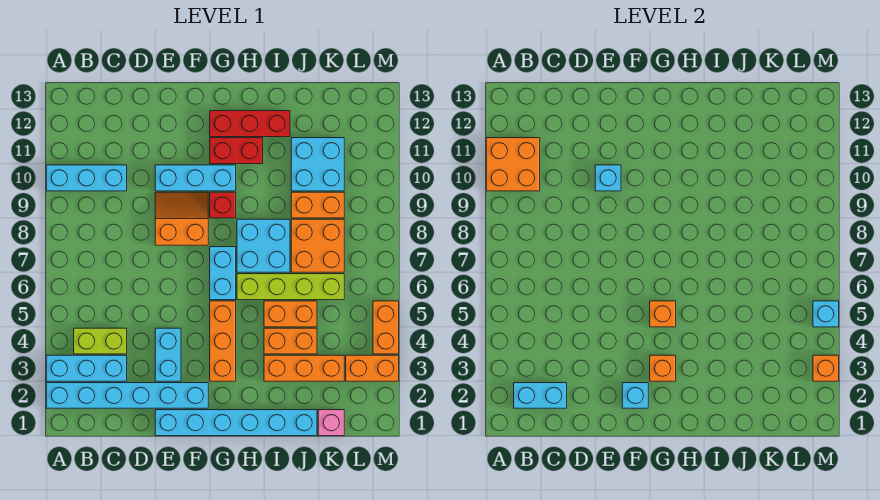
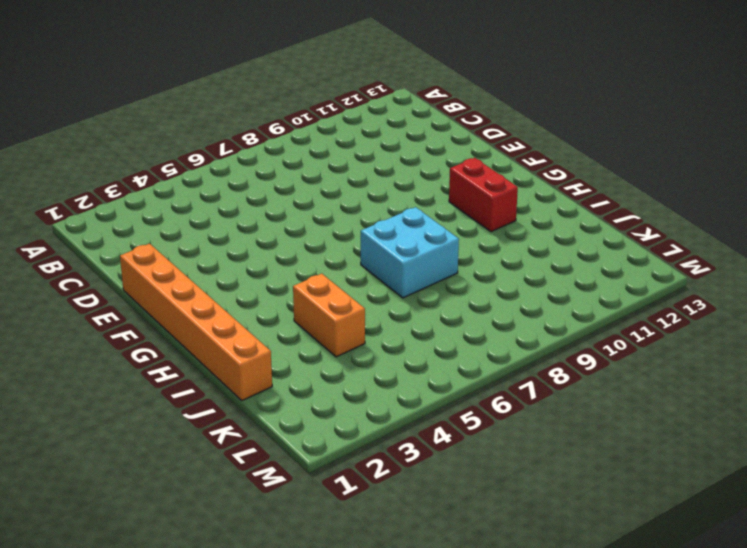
orange 1x6 brick [120,244,272,401] -> cyan 1x6 brick [155,410,317,436]
none -> cyan 1x6 brick [46,383,208,408]
none -> cyan 1x3 brick [46,355,127,381]
none -> cyan 1x3 brick [46,165,127,191]
none -> lime 1x2 brick [74,328,127,354]

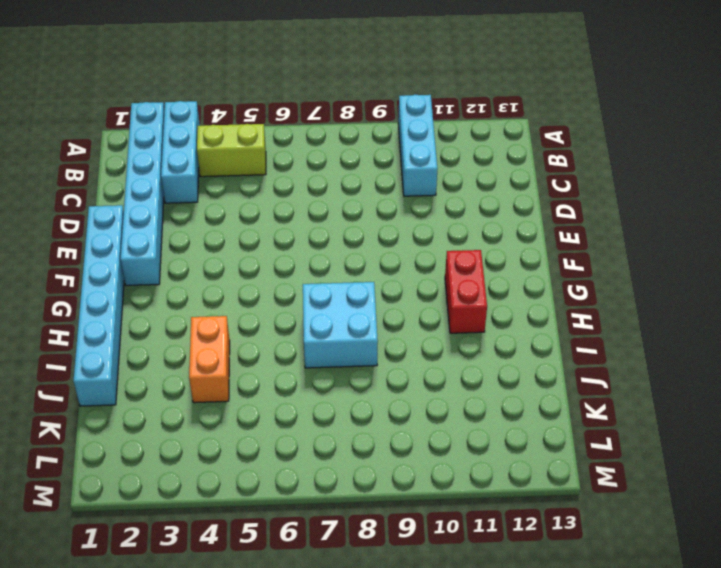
lime 1x2 brick [197,124,266,177] -> lime 1x2 brick turned to [74,328,127,354]
none -> cyan 1x2 brick [155,328,181,381]
none -> orange 2x2 slope [155,192,208,245]
none -> cyan 1x3 brick [155,165,236,191]
none -> orange 1x3 brick [210,301,236,381]

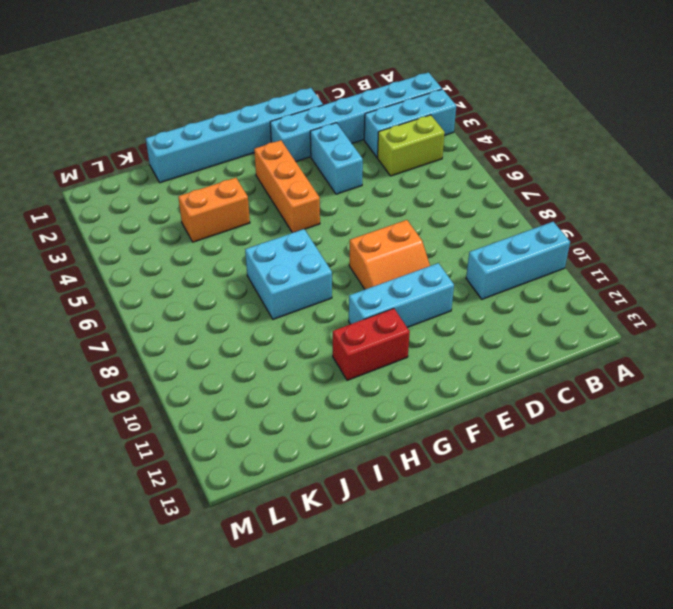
none -> cyan 1x2 brick [210,247,236,300]
none -> red 1x1 brick [210,192,236,218]
none -> red 1x3 brick [210,111,290,137]
none -> lime 1x4 brick [237,274,344,300]

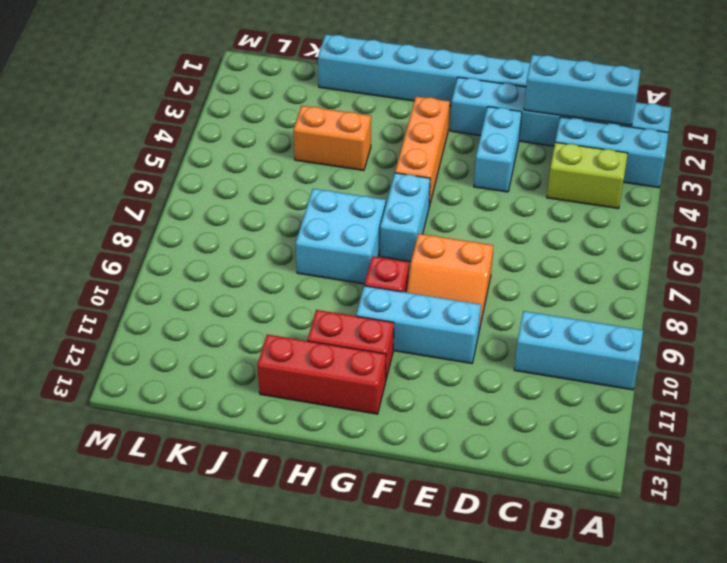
cyan 1x3 brick [524,55,641,126] -> cyan 1x2 brick [514,383,567,408]
none -> lime 1x4 brick [237,274,344,300]
none -> orange 1x3 brick [264,355,344,381]
none -> orange 1x2 brick [264,301,317,327]
none -> orange 2x2 brick [291,219,344,272]

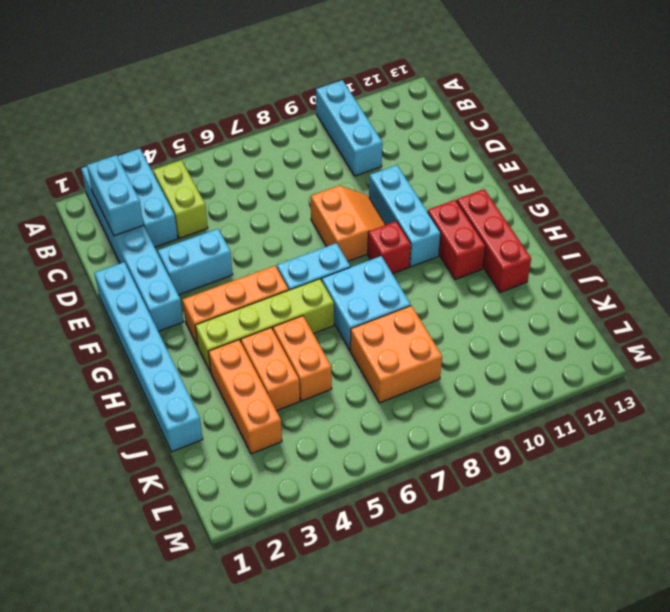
lime 1x4 brick [195,279,334,372] -> lime 1x4 brick turned to [237,274,344,300]
none -> orange 1x2 brick [291,192,344,218]
none -> cyan 2x2 brick [291,138,344,191]
none -> pink 1x1 brick [318,410,344,436]
none -> orange 1x2 brick [346,355,399,381]

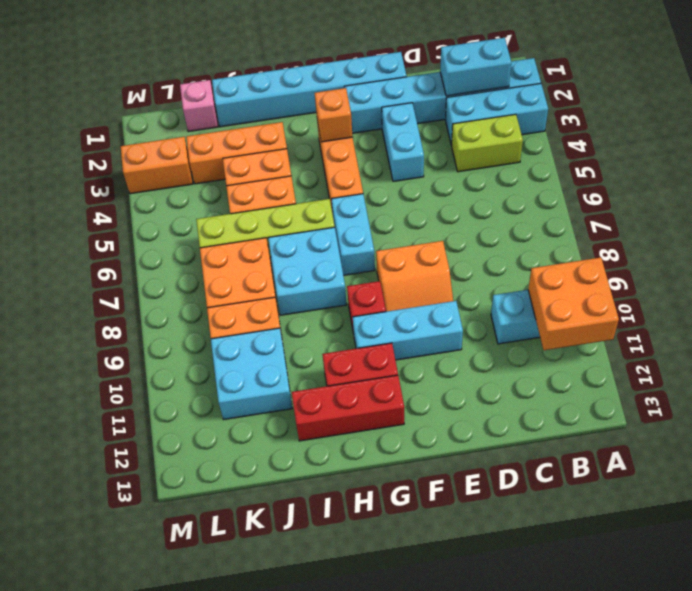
none -> orange 1x2 brick [373,301,399,354]
none -> cyan 1x1 brick [595,165,621,191]
none -> cyan 1x1 brick [622,383,648,408]
none -> orange 1x1 brick [650,301,676,327]

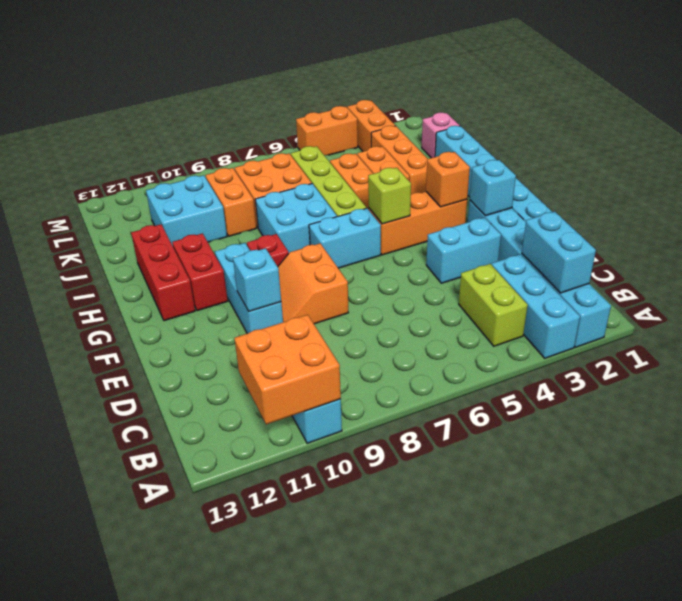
lime 1x1 brick [368,168,411,224] -> orange 1x1 brick [650,301,676,327]
none -> orange 1x1 brick [813,355,839,381]
none -> cyan 1x1 brick [813,301,839,327]

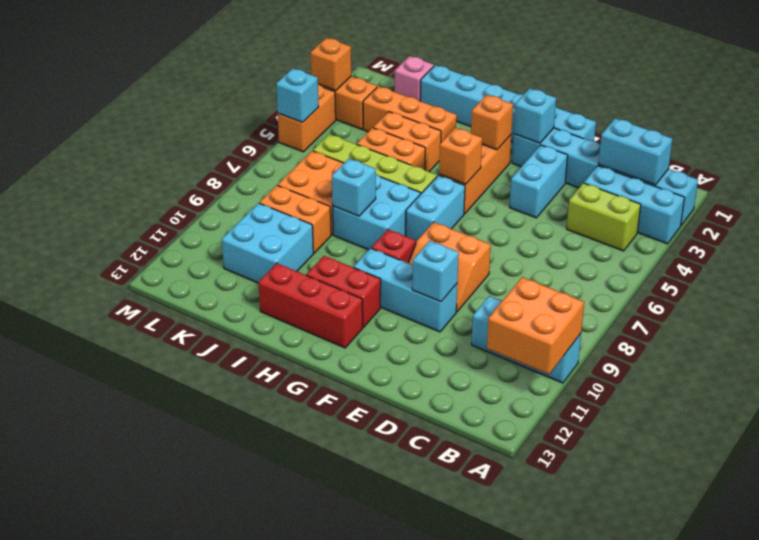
cyan 1x1 brick [332,159,376,216] -> none

